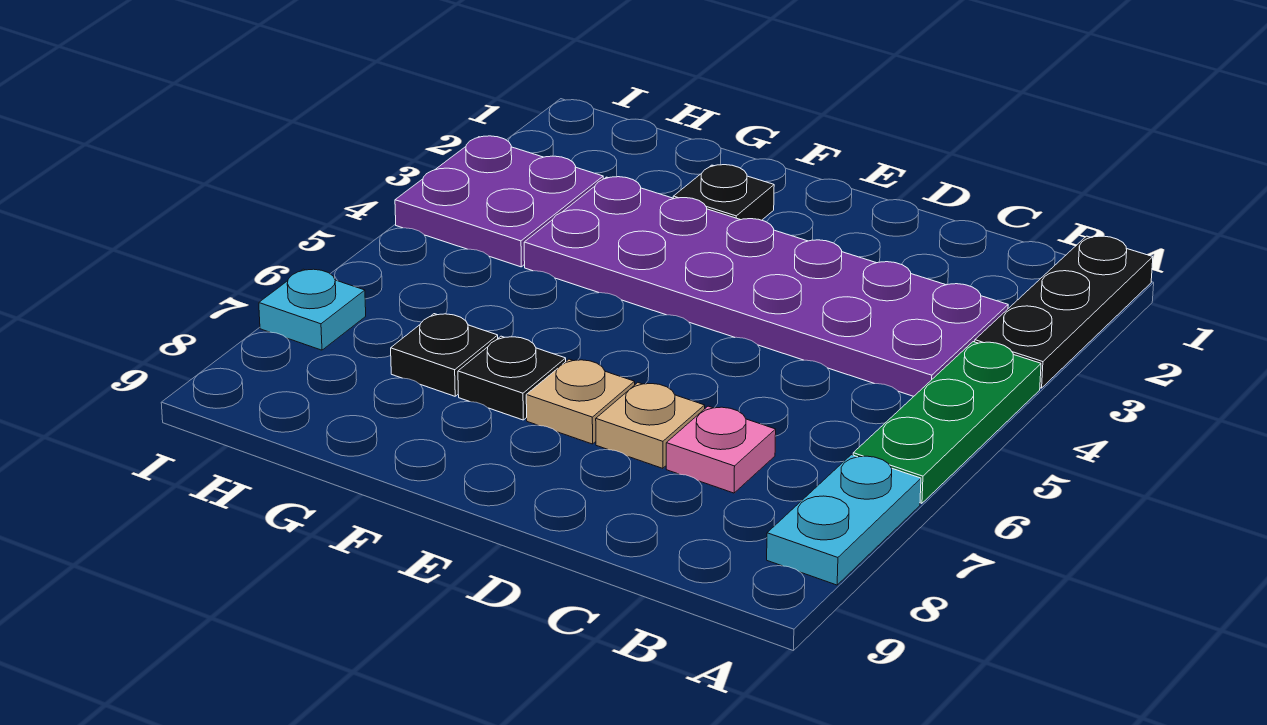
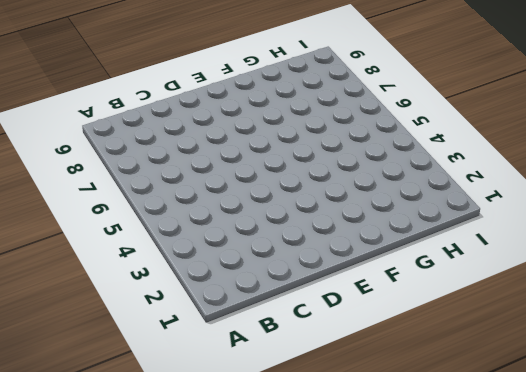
none -> black 1x3 plate [975,236,1153,388]
none -> green 1x3 plate [853,342,1041,503]
none -> cyan 1x2 plate [767,455,921,585]

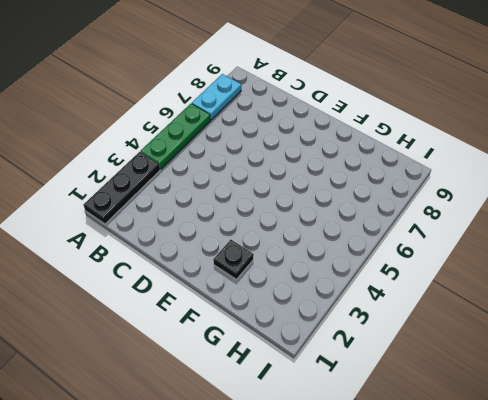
none -> purple 2x6 plate [524,177,1008,396]
none -> pink 1x1 plate [666,406,776,493]
none -> tan 1x1 plate [596,383,705,468]

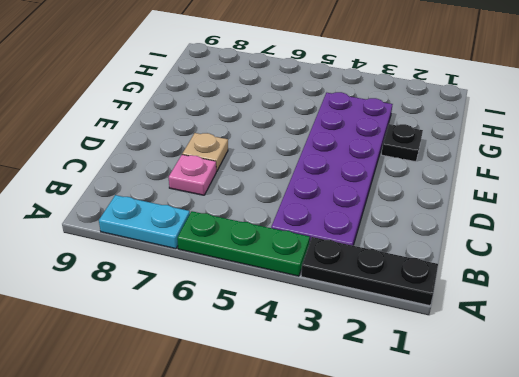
none -> tan 1x1 plate [526,359,635,444]
none -> black 1x1 plate [458,336,566,420]
none -> black 1x1 plate [391,314,498,396]

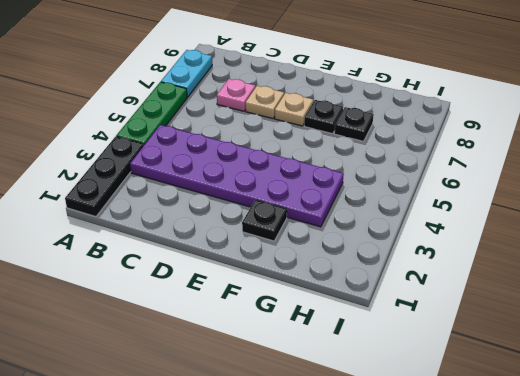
none -> purple 2x2 plate [395,136,603,267]
none -> cyan 1x1 plate [259,269,366,350]

